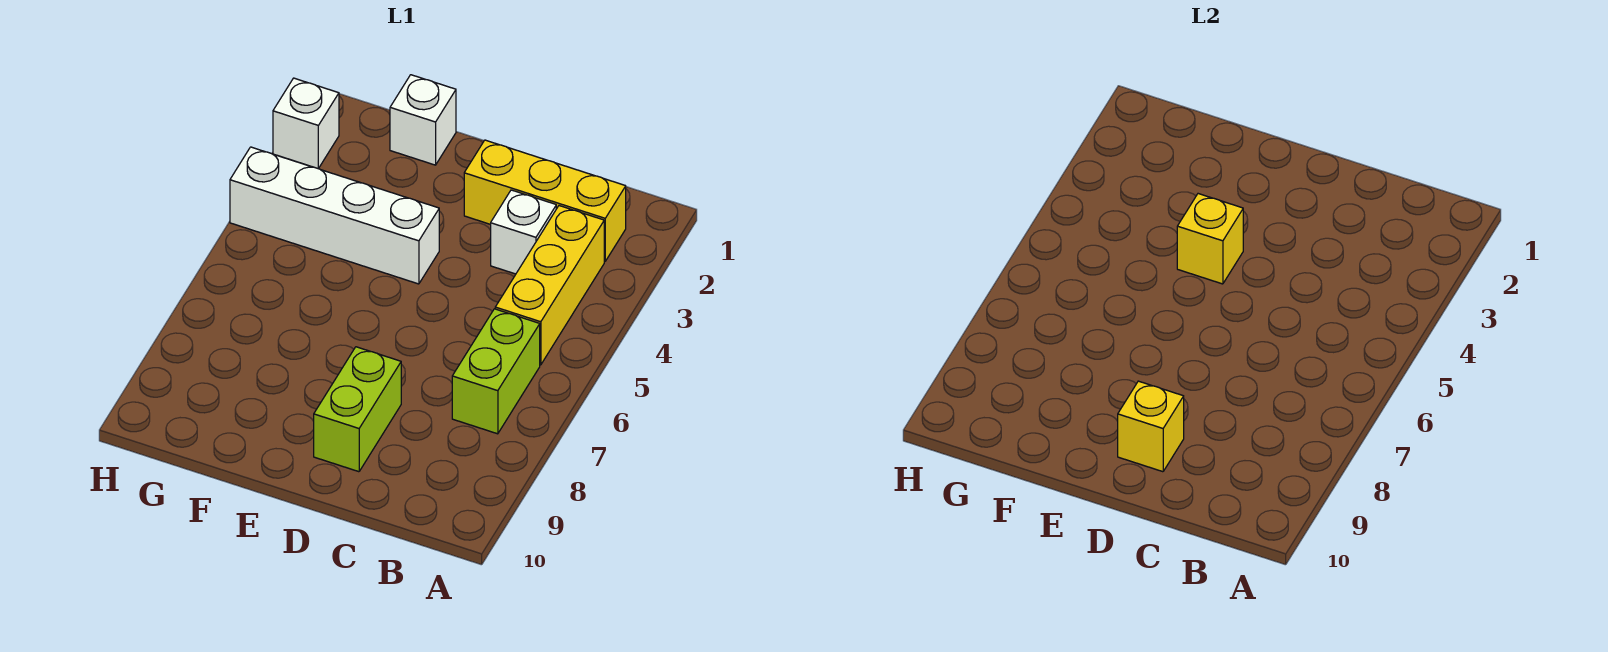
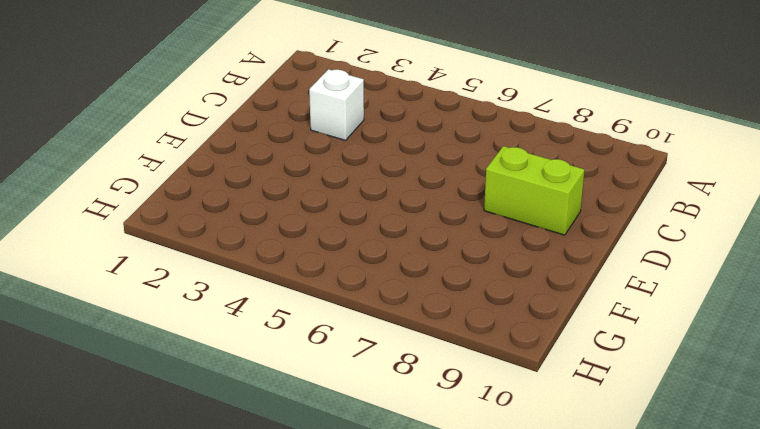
none -> yellow 1x3 brick [464,140,626,261]
none -> yellow 1x3 brick [495,206,604,365]

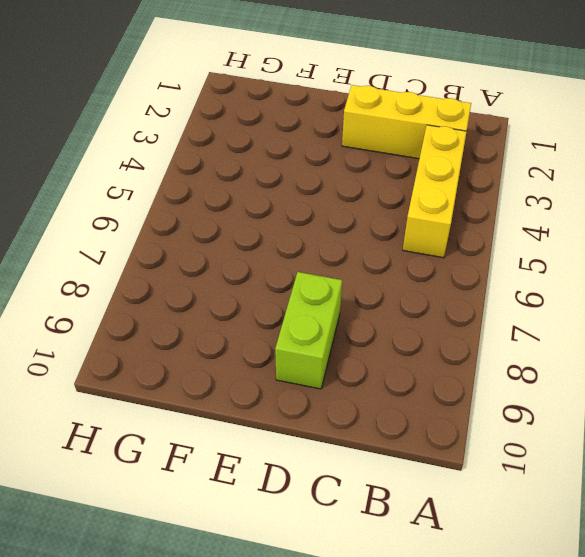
none -> lime 1x2 brick [452,309,540,434]
none -> white 1x1 brick [491,190,556,274]

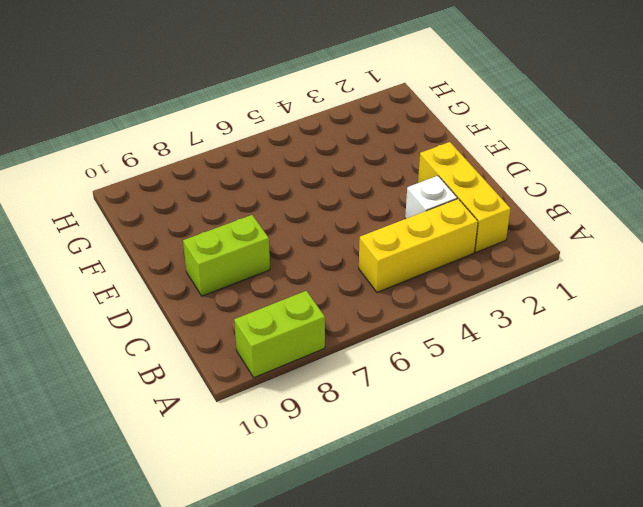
lime 1x2 brick [234,291,325,377] -> lime 1x2 brick moved to [452,309,540,434]
none -> white 1x4 brick [230,147,439,284]
none -> white 1x1 brick [390,75,456,165]

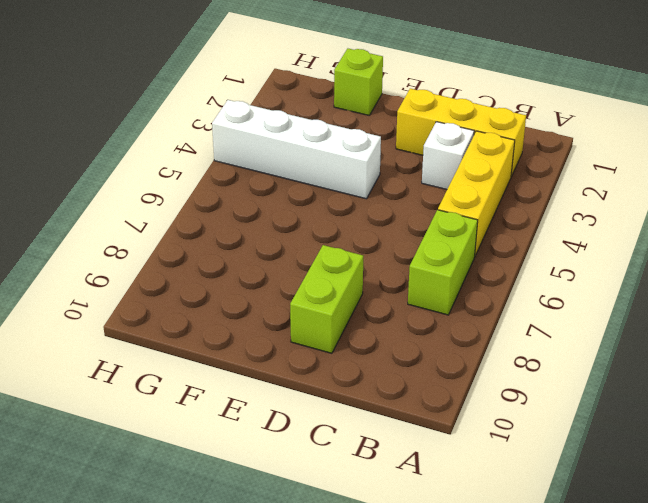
lime 1x1 brick [334,49,383,115] -> white 1x1 brick [390,75,456,165]
none -> white 1x1 brick [273,78,339,169]
none -> yellow 1x1 brick [1118,381,1184,472]

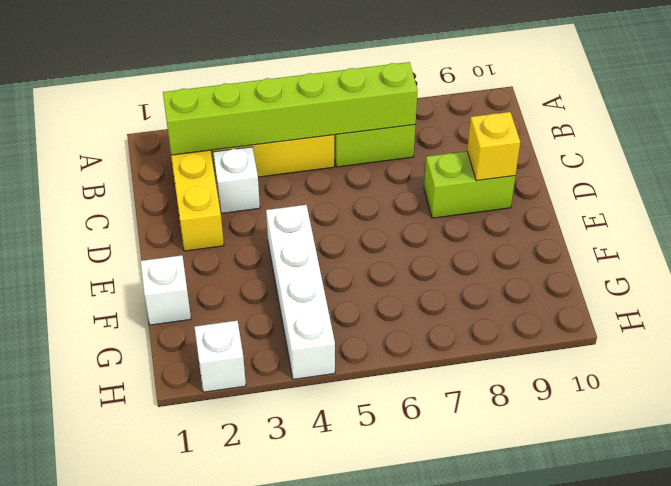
lime 1x6 brick [163,62,418,155] -> none
none -> yellow 1x1 brick [1177,194,1243,284]

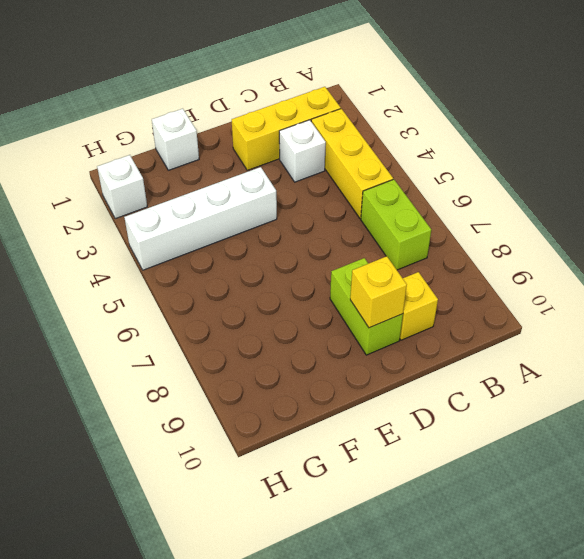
yellow 1x1 brick [400,272,438,340] -> yellow 1x1 brick moved to [1177,194,1243,284]

